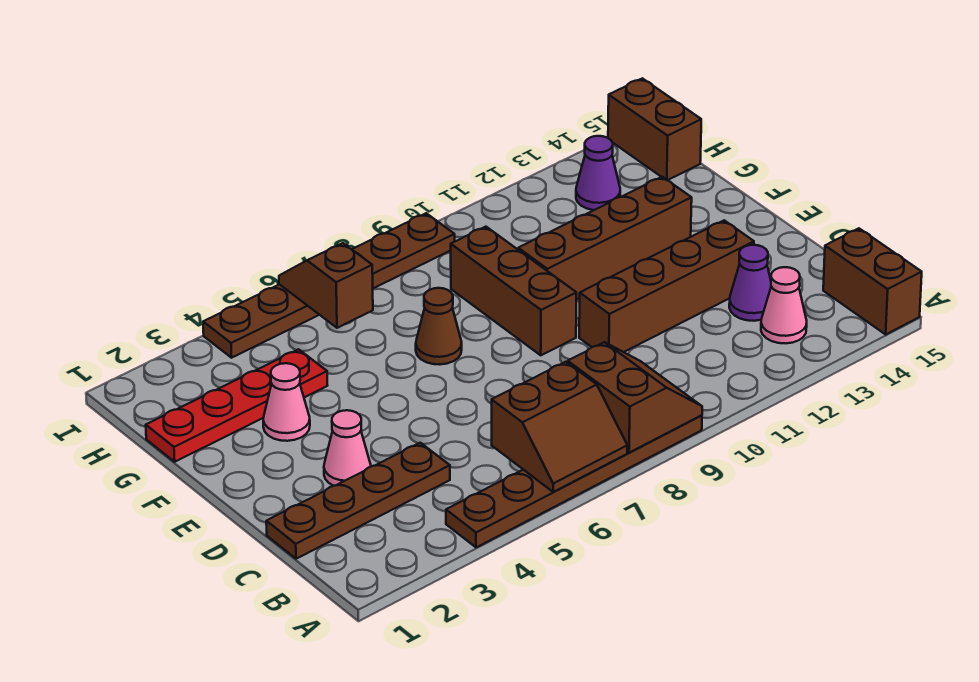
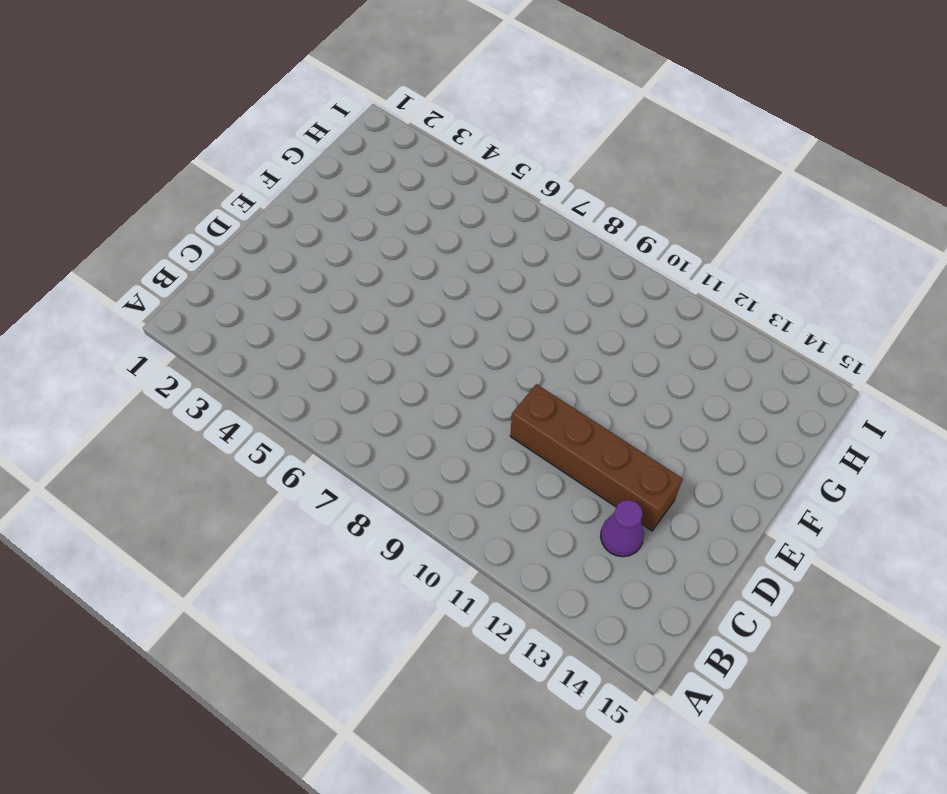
none -> brown 1x6 plate [446,415,702,547]
none -> brown 1x2 brick [823,228,922,334]
none -> pink 1x1 cone [761,267,807,343]

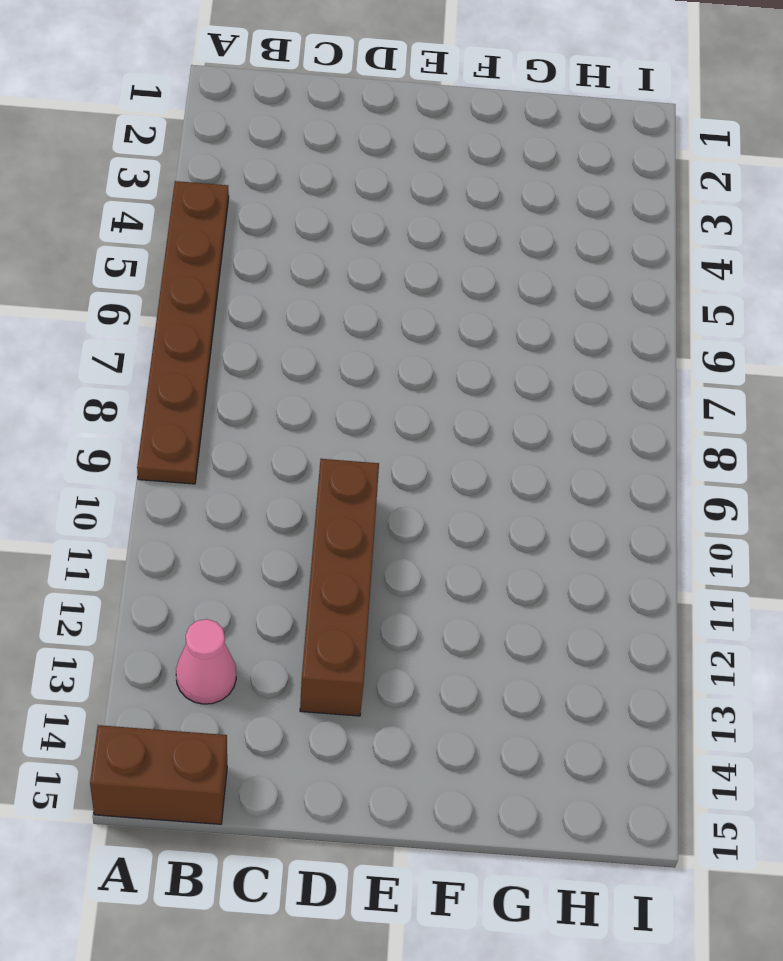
none -> brown 1x4 plate [266,443,450,559]
none -> purple 1x1 cone [729,245,771,321]
none -> pink 1x1 cone [324,410,371,486]

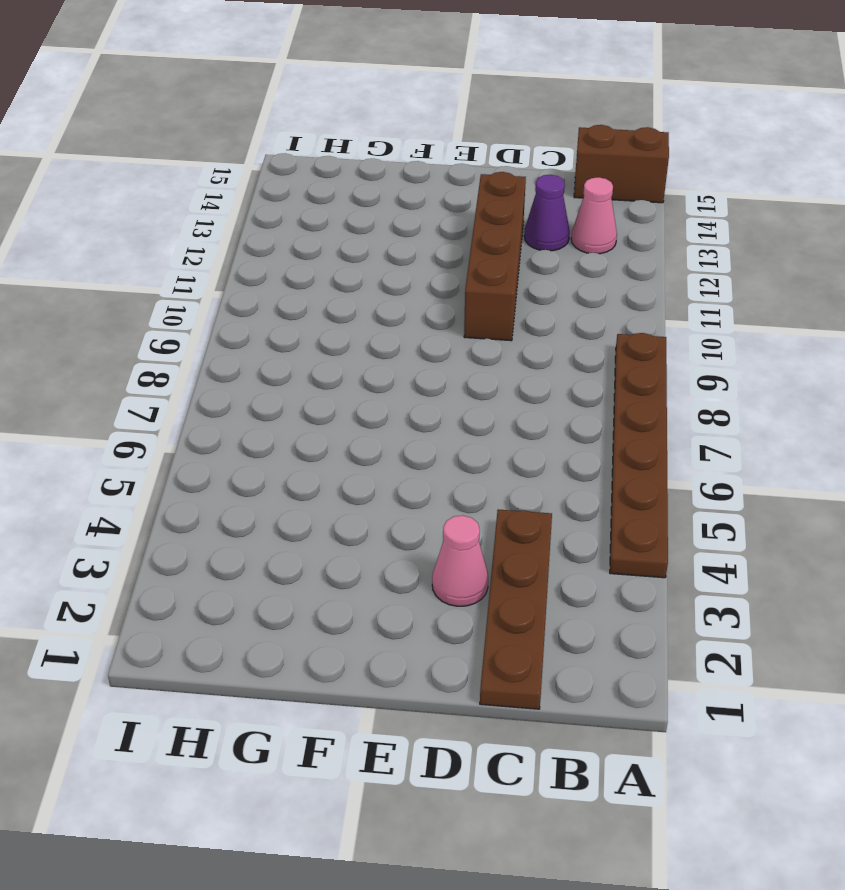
none -> brown 1x3 brick [451,227,576,355]
none -> pink 1x1 cone [263,363,310,441]
none -> brown 1x1 cone [416,288,462,365]

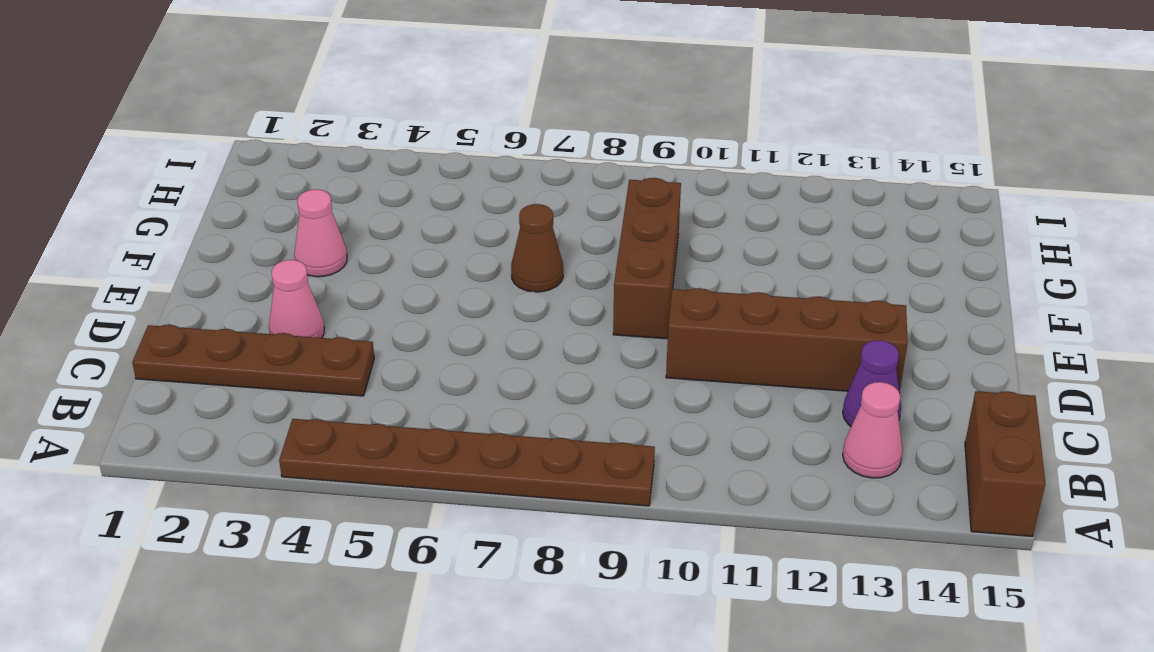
none -> brown 1x4 brick [518,177,692,300]
none -> red 1x4 plate [146,349,328,462]
none -> purple 1x1 cone [576,136,620,210]

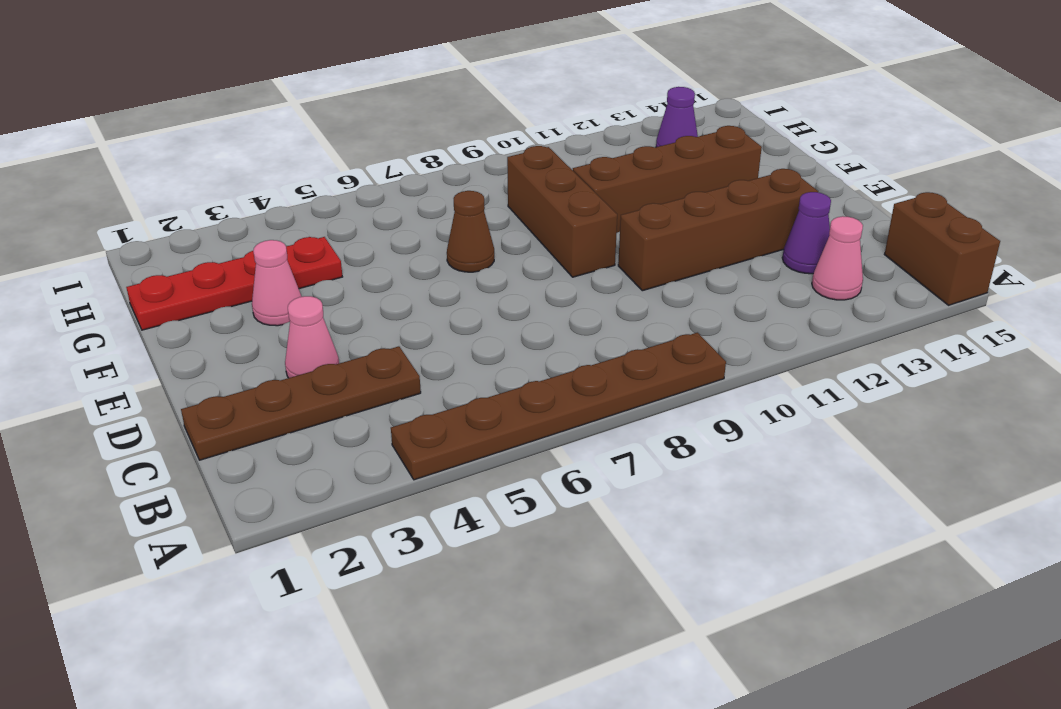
none -> brown 1x2 brick [608,78,701,180]
none -> brown 1x6 plate [203,213,455,358]
none -> brown 2x2 slope [492,362,627,492]

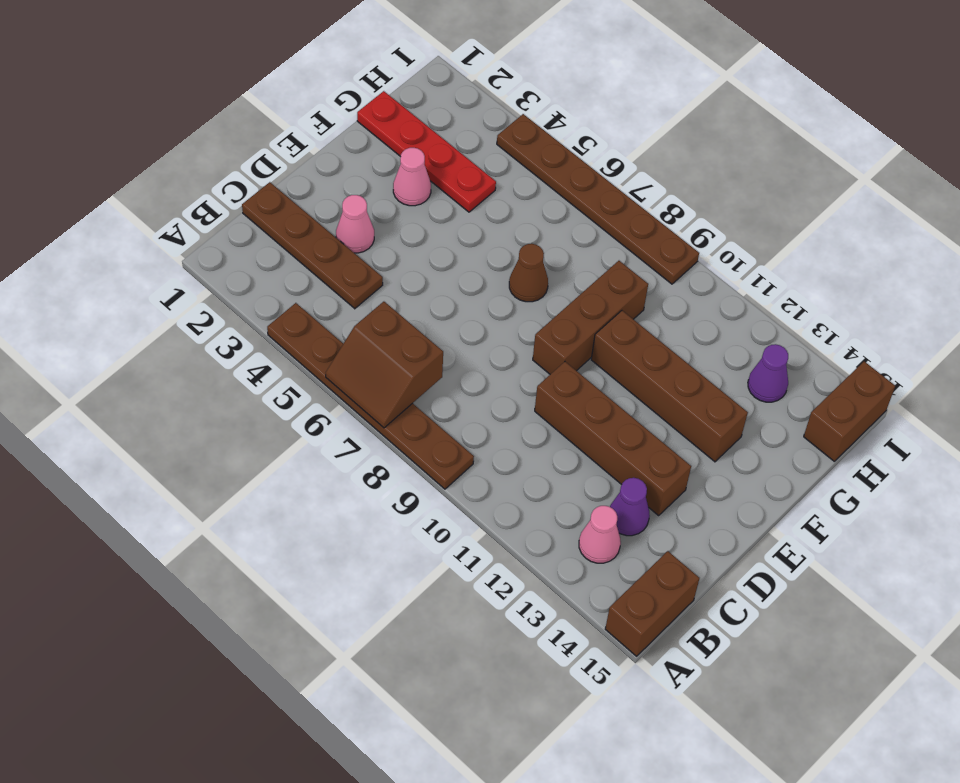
none -> brown 2x2 slope [568,342,702,453]
none -> brown 1x2 slope [279,243,373,328]

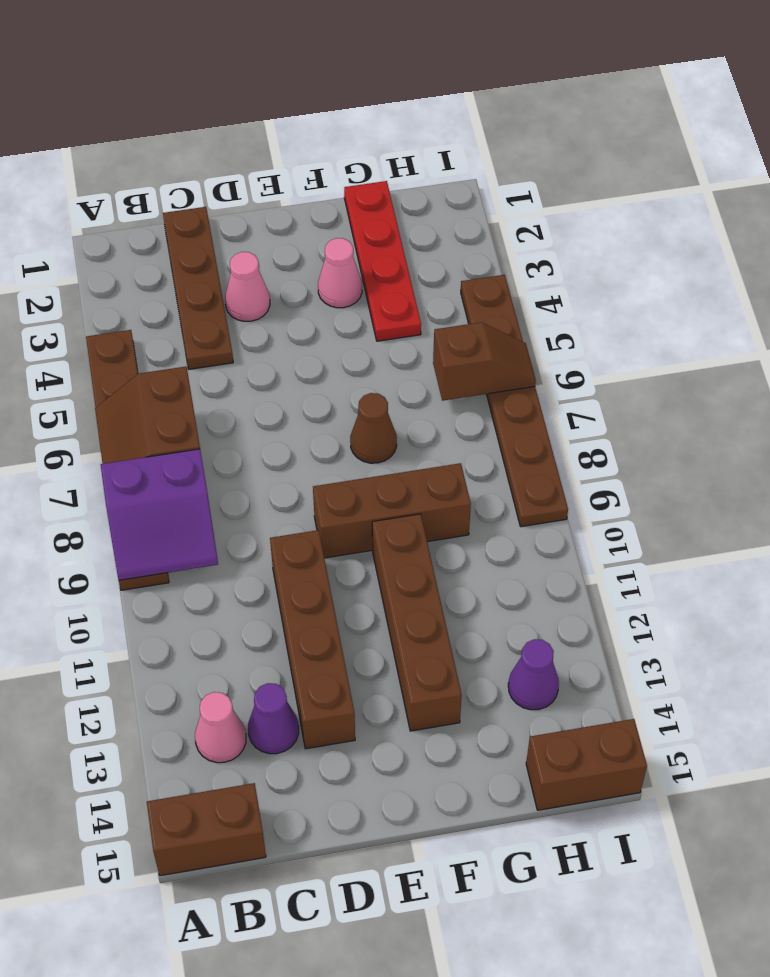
purple 2x2 slope [101,449,218,580] -> brown 2x2 slope [568,342,702,453]

